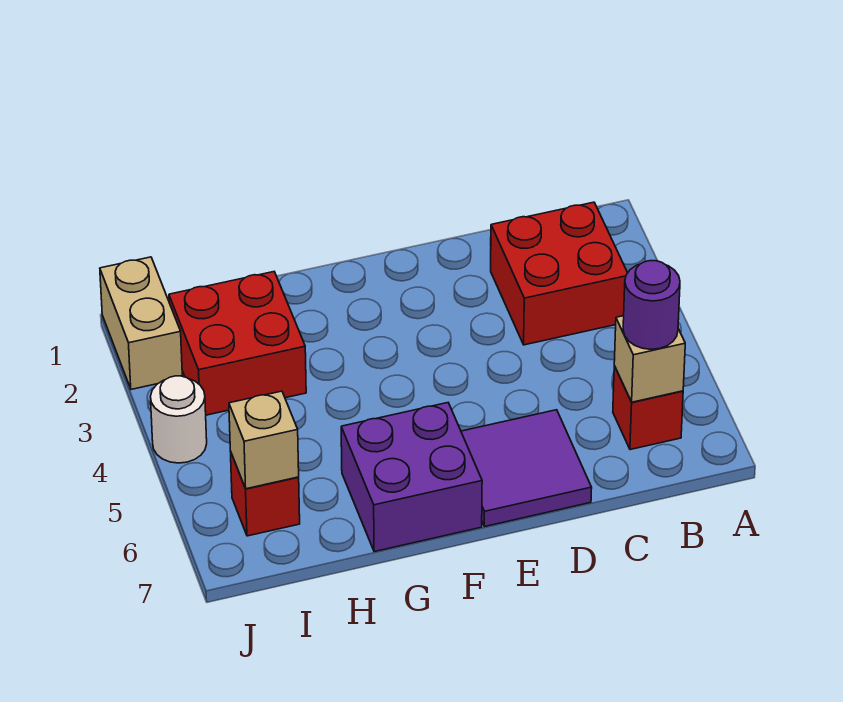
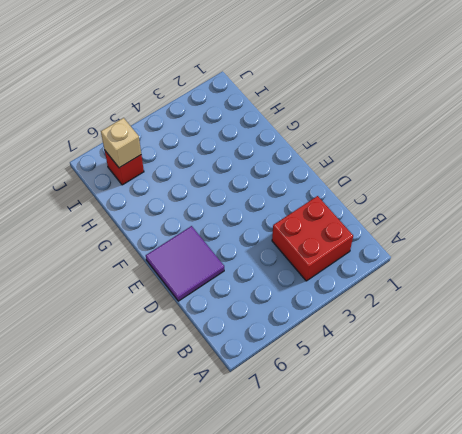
none -> red 1x1 brick [613,366,683,450]
none -> purple 2x2 brick [341,403,482,552]

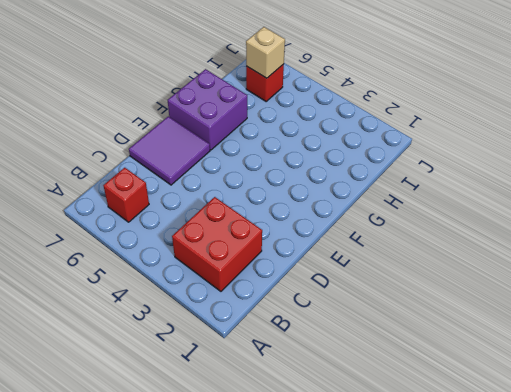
none -> red 2x2 brick [169,272,306,415]
none -> tan 1x2 brick [100,257,182,389]

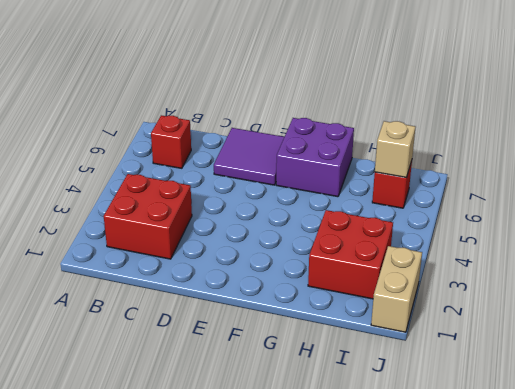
none -> white 1x1 round brick [150,376,207,463]
none -> tan 1x1 brick [614,316,685,402]

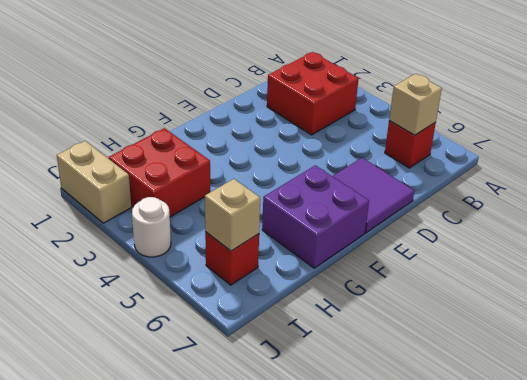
none -> purple 1x1 round brick [623,261,680,349]

